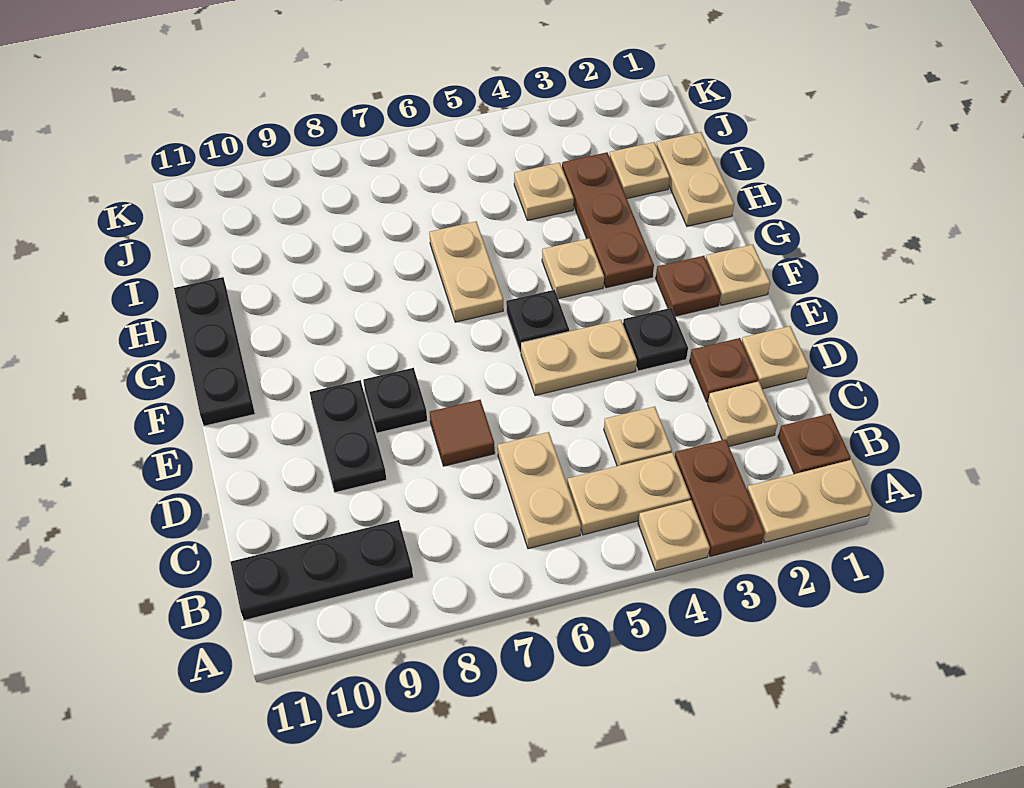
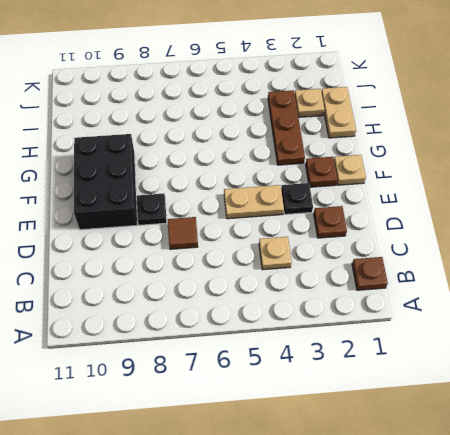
black 2x3 brick [74,134,137,230] -> black 1x2 plate [310,380,387,492]
none -> tan 1x2 plate [747,460,872,542]
none -> brown 1x2 plate [675,439,765,556]
none -> tan 1x1 plate [638,500,710,571]

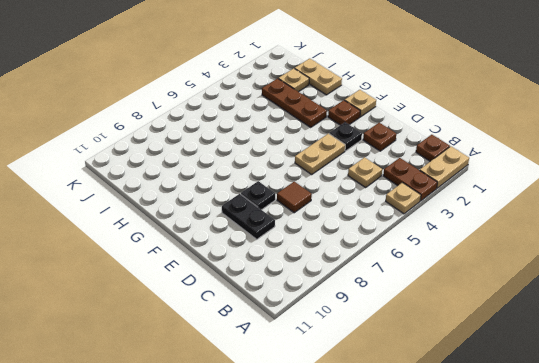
none -> tan 1x2 plate [567,452,690,535]
none -> tan 1x2 plate [498,432,581,549]
none -> black 1x3 plate [230,520,413,620]

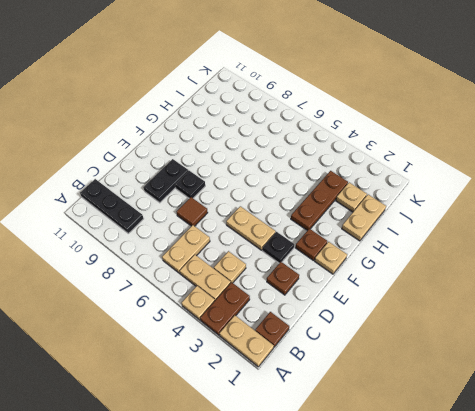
none -> tan 1x1 plate [708,381,778,446]
none -> tan 1x1 plate [742,326,809,389]
none -> black 1x1 plate [506,290,569,352]

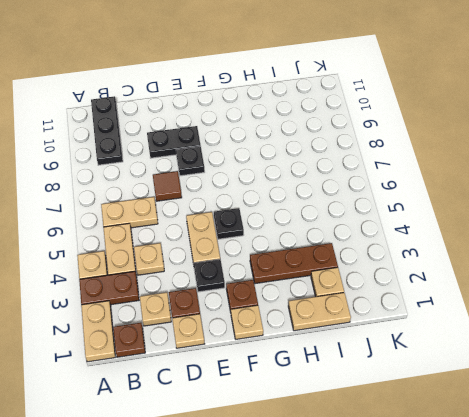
none -> black 1x3 plate [174,277,255,426]
none -> tan 1x1 plate [542,239,604,299]
none -> tan 1x2 plate [429,222,503,322]

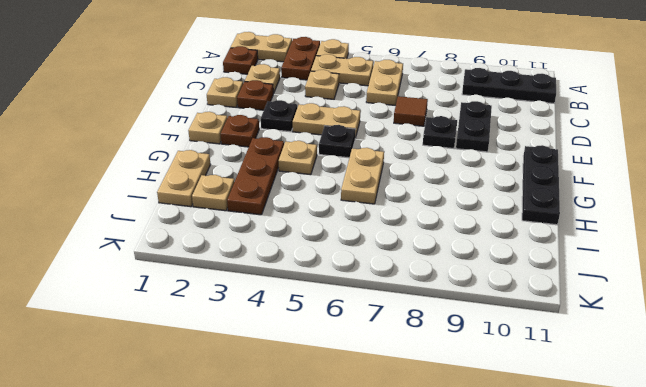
none -> tan 1x1 plate [514,163,574,220]

